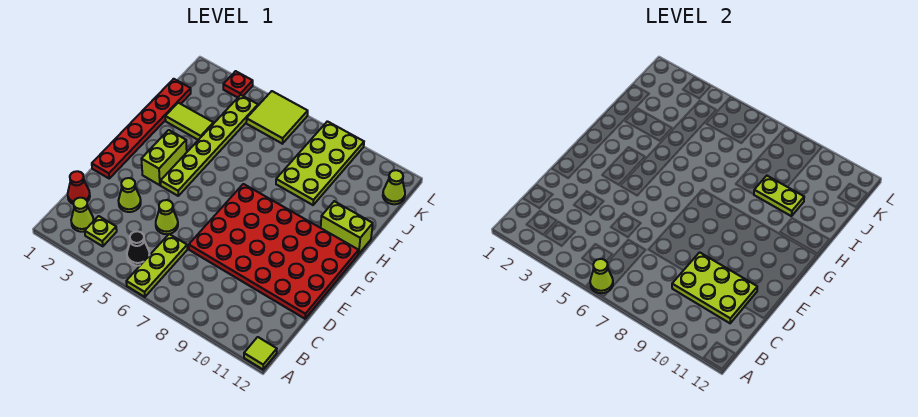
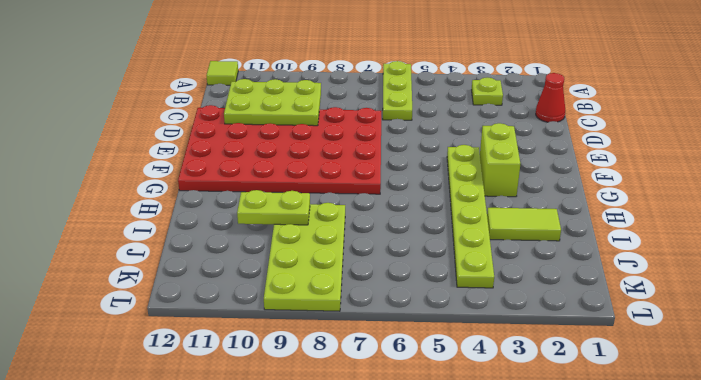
none -> lime 1x1 cone [71,198,93,232]
none -> black 1x1 cone [127,231,149,266]
none -> lime 1x1 cone [118,178,141,212]

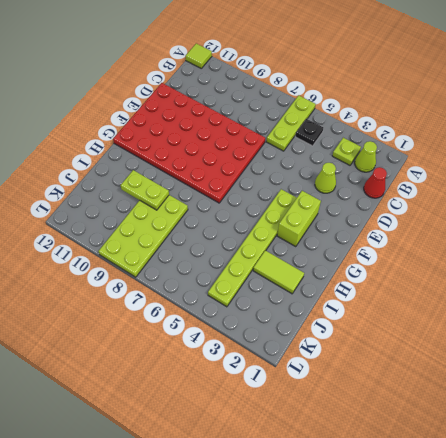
black 1x1 plate [295,119,323,146] -> black 1x1 cone [127,231,149,266]
none -> lime 1x1 cone [156,200,178,234]
none -> red 1x6 plate [92,79,191,178]
none -> lime 1x2 brick [321,201,373,254]

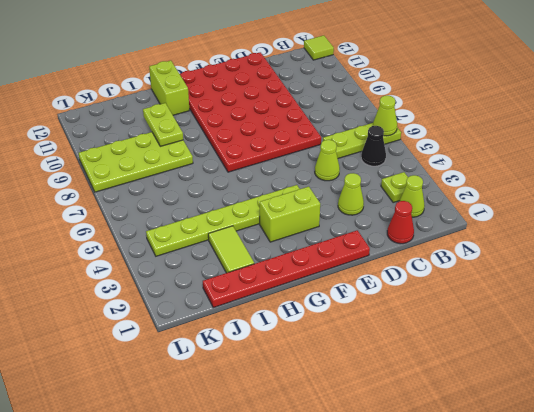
none -> lime 2x2 tile [246,91,308,144]
none -> lime 1x1 cone [383,170,405,204]
none -> red 1x1 plate [223,71,253,98]

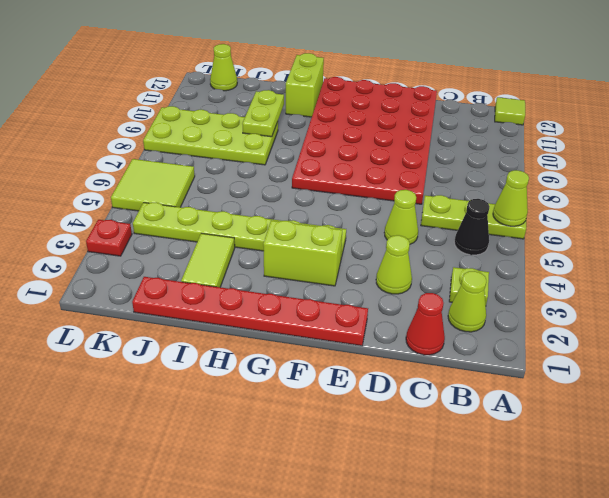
none -> lime 2x3 plate [672,252,757,323]

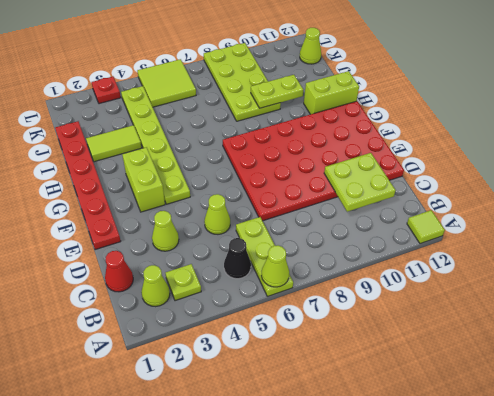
lime 2x2 plate [324,153,396,212] -> lime 2x3 plate [672,252,757,323]

